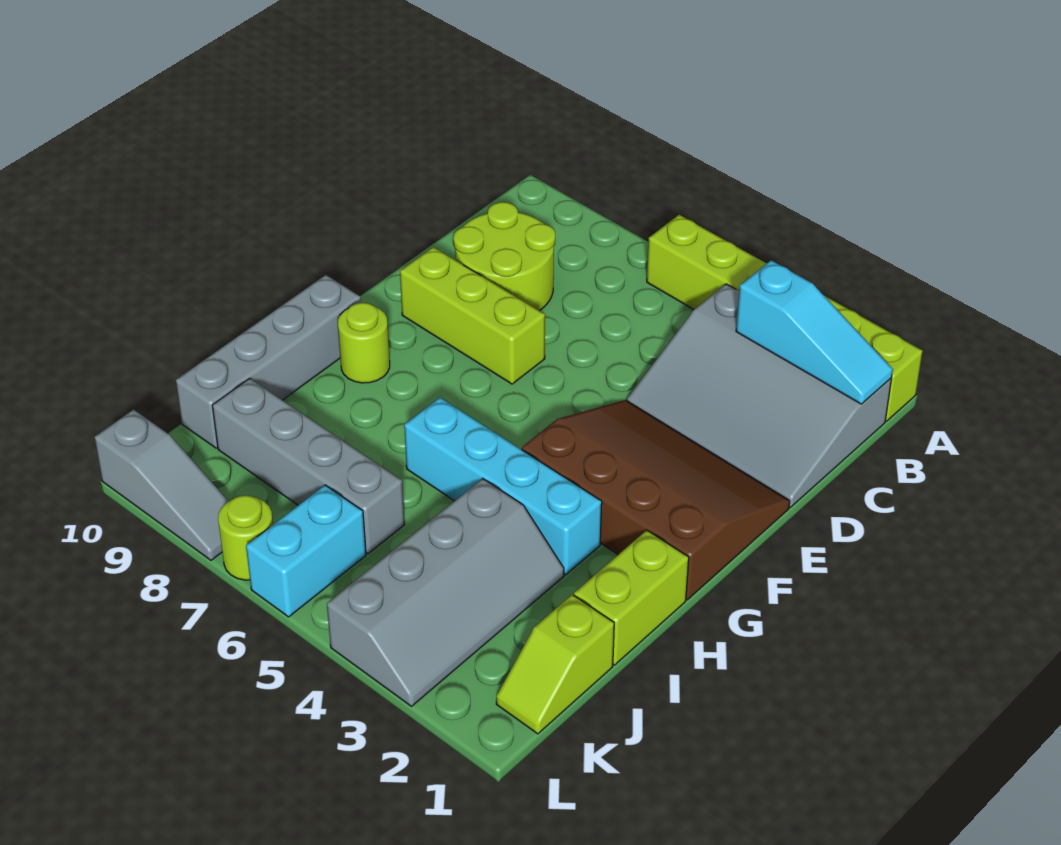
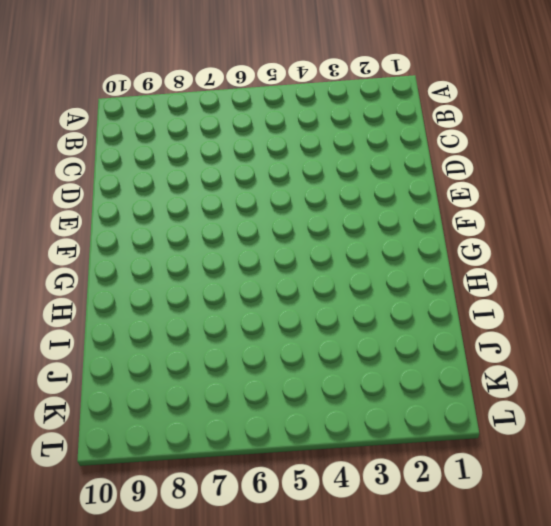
none -> lime 1x6 brick [647,215,923,421]
none -> grey 3x4 slope [627,284,892,507]
none -> lime 2x2 round brick [454,202,555,311]

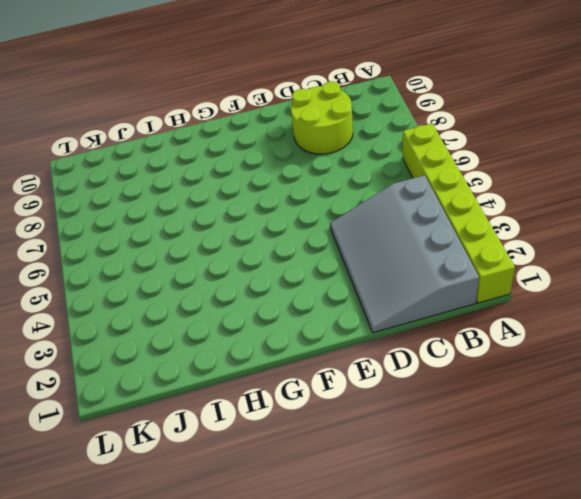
none -> brown 3x4 slope [522,400,790,600]
none -> lime 1x3 brick [400,247,545,384]
none -> lime 1x1 round brick [338,303,390,383]

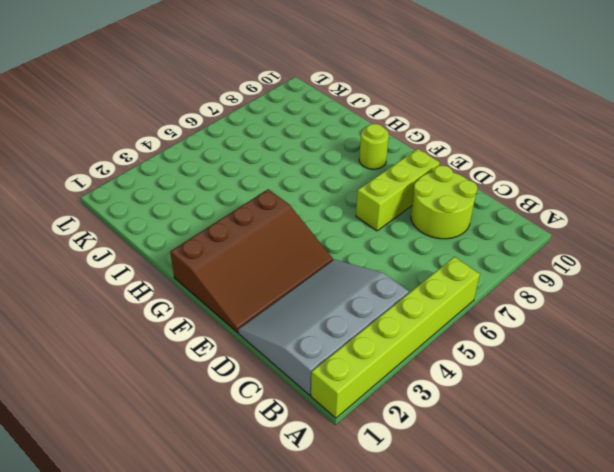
none -> grey 1x4 brick [176,275,361,448]
none -> lime 1x2 brick [574,530,689,665]
none -> cyan 1x4 brick [404,397,602,575]

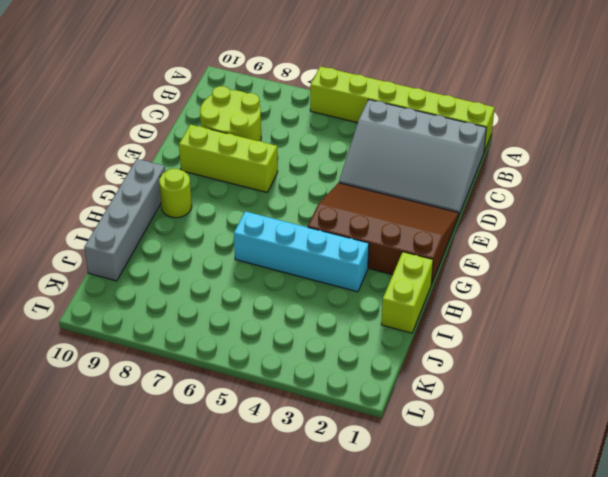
none -> grey 2x4 slope [327,479,564,706]
none -> lime 1x2 slope [496,595,614,734]
none -> grey 1x4 brick [212,378,404,554]

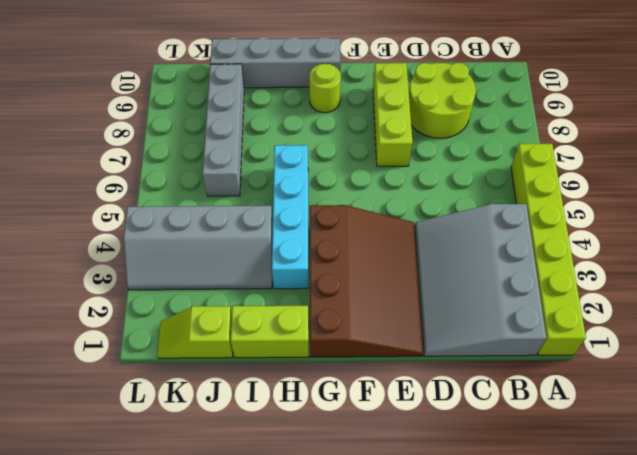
none -> cyan 1x2 brick [246,485,366,617]
none -> lime 1x1 round brick [218,495,273,580]
none -> grey 1x3 slope [94,410,228,560]

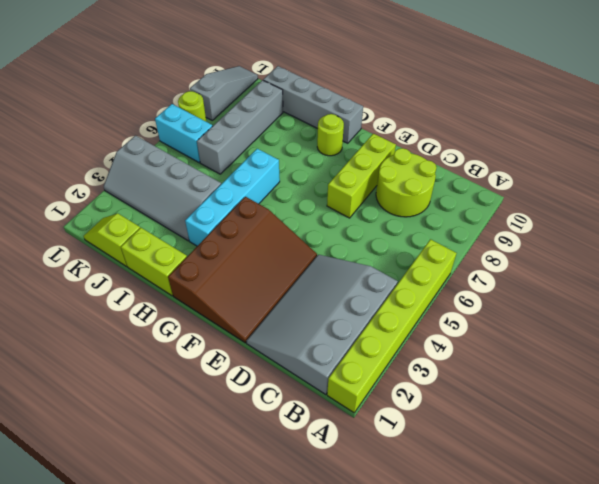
grey 1x3 slope [190,66,258,120] -> grey 1x3 slope turned to [94,410,228,560]
none -> cyan 1x3 slope [736,260,893,404]

